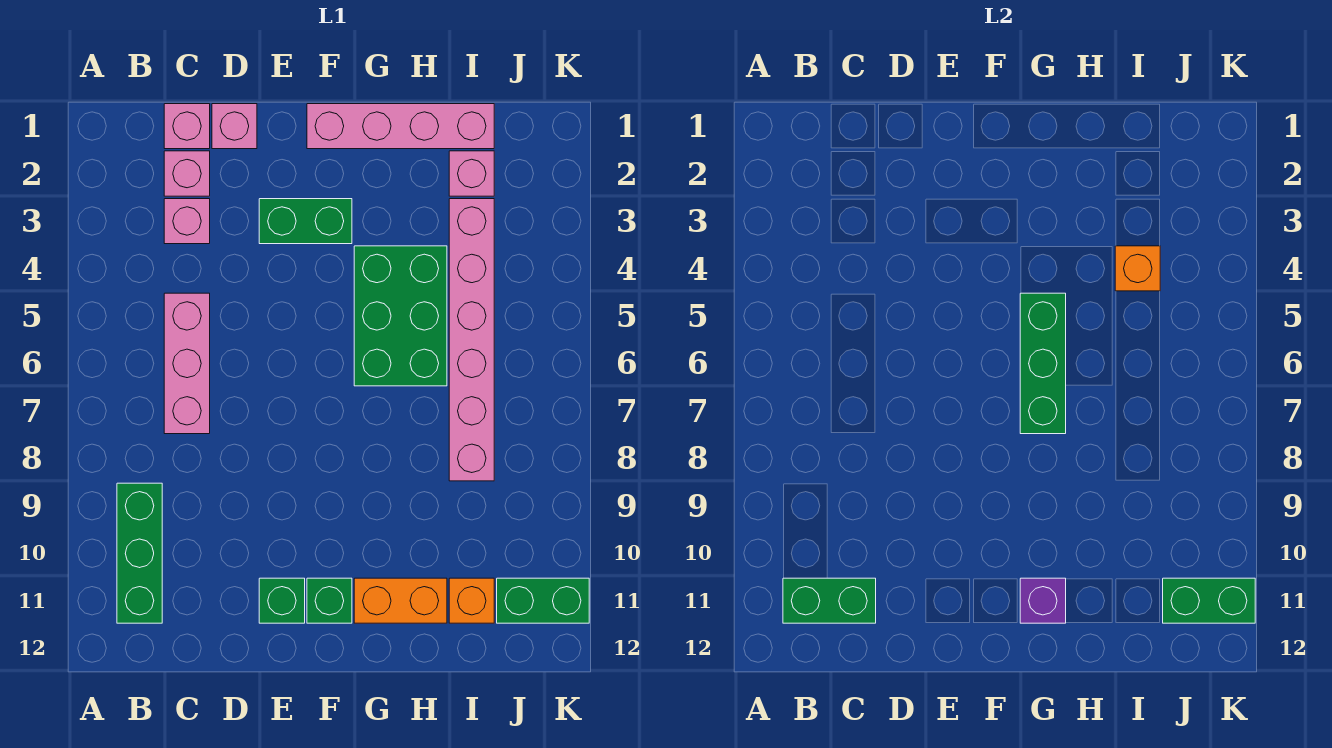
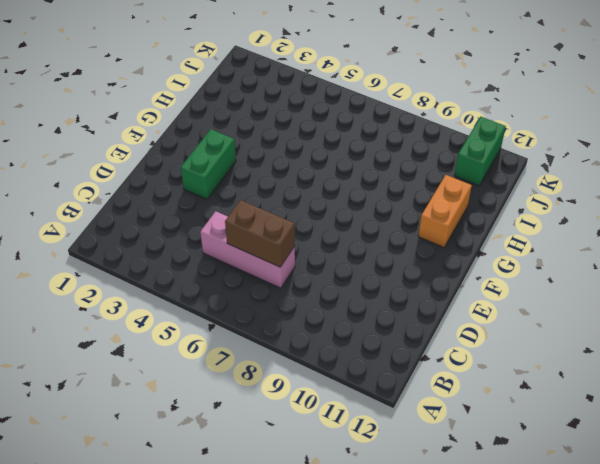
brown 1x2 brick [225,200,295,267] -> none
none -> green 1x3 brick [117,483,162,623]
none -> pink 1x1 brick [164,104,210,149]
none -> pink 1x1 brick [164,151,210,196]

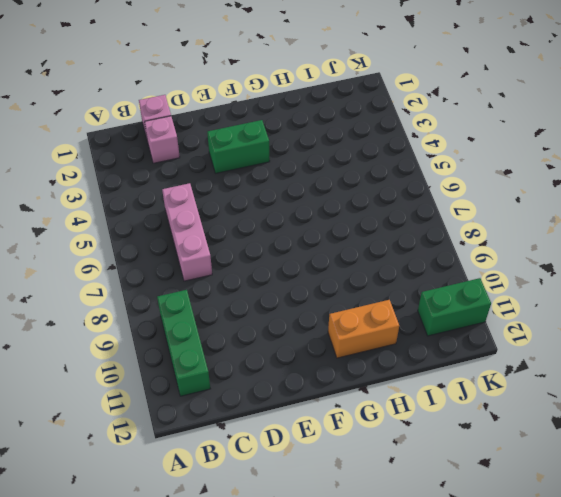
none -> pink 1x1 brick [164,199,210,244]
none -> pink 1x1 brick [212,104,257,149]
none -> green 1x1 brick [259,578,305,623]

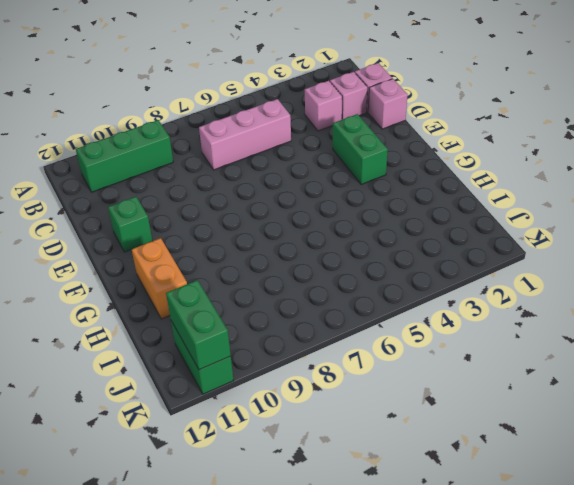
none -> pink 1x4 brick [307,104,494,149]
none -> green 1x1 brick [307,578,352,623]
none -> green 2x3 brick [354,246,447,386]

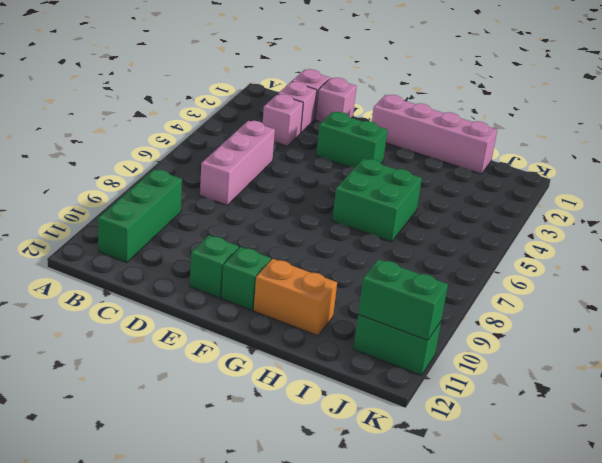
green 2x2 brick [332,159,422,242] -> green 2x3 brick [354,246,447,386]
none -> pink 1x1 brick [449,151,494,196]
none -> pink 1x6 brick [449,199,494,481]
none -> orange 1x1 brick [449,578,494,623]

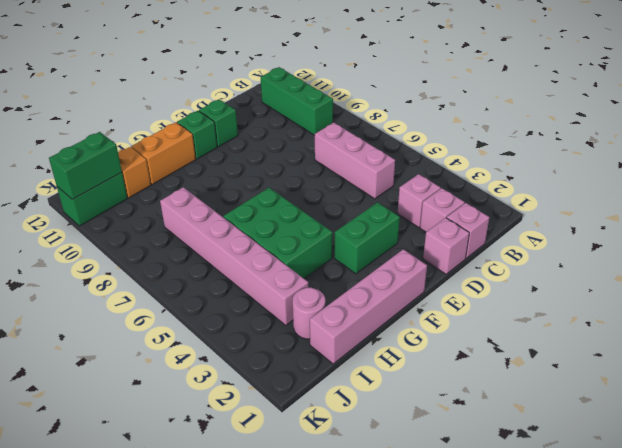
pink 1x1 round brick [293,288,325,339] -> pink 1x1 brick [449,151,494,196]
none -> green 1x2 brick [783,578,876,623]
none -> green 1x3 brick [1020,293,1066,434]
none -> purple 1x1 brick [1020,578,1066,623]

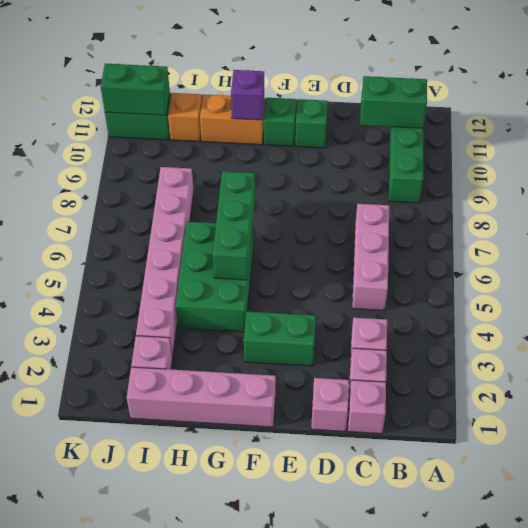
none -> orange 1x1 brick [1115,246,1160,291]

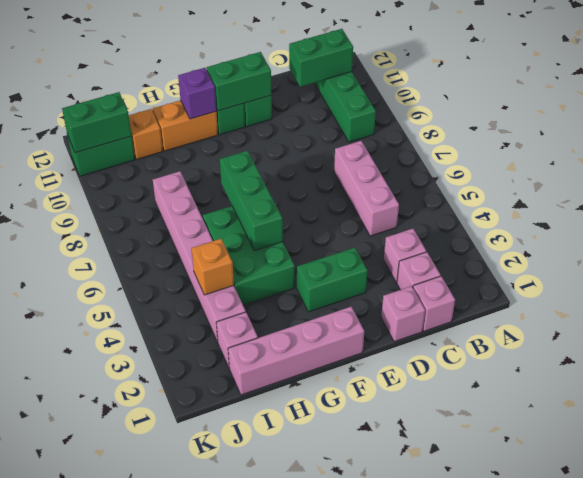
green 1x2 brick [206,52,272,111] -> none

